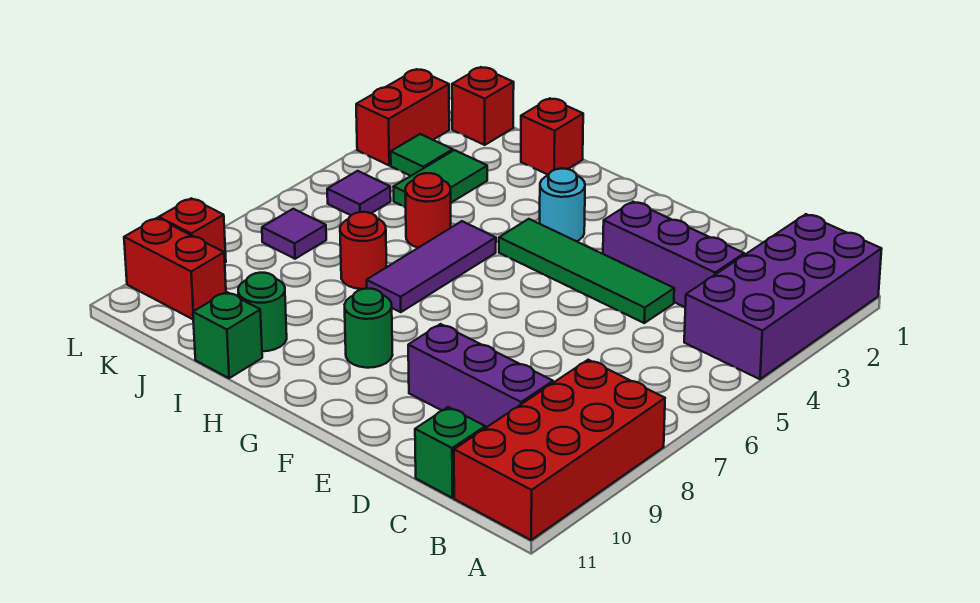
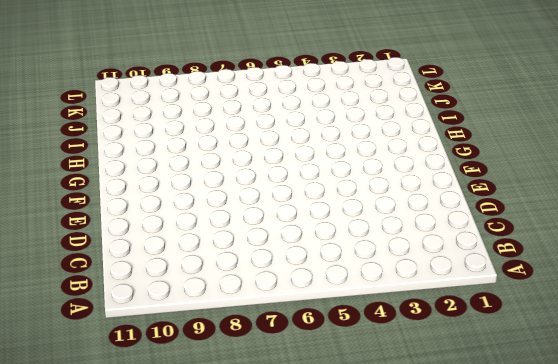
none -> purple 2x4 brick [684,214,882,379]
none -> red 2x4 brick [454,360,665,540]
none -> purple 1x3 brick [603,202,744,307]

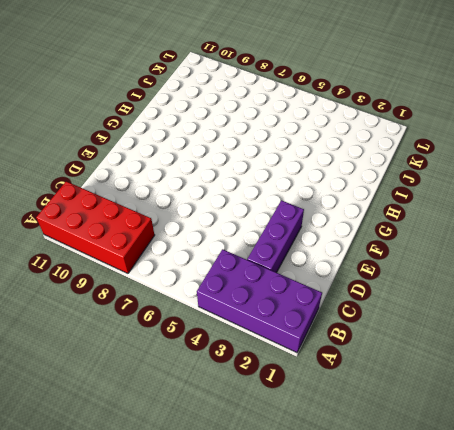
none -> purple 1x3 brick [408,324,553,428]
none -> green 1x1 brick [415,407,485,498]
none -> green 1x4 tile [499,219,674,323]

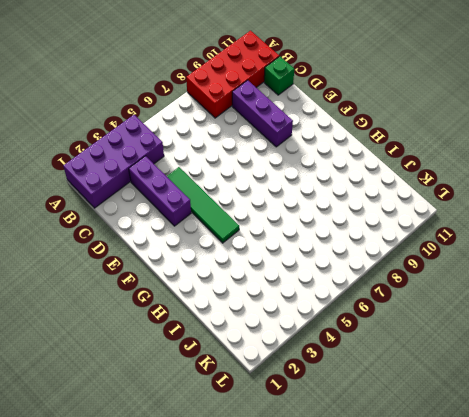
none -> cyan 1x1 round brick [540,169,585,241]
none -> green 1x1 round brick [345,288,392,368]
none -> purple 1x3 tile [367,221,496,312]

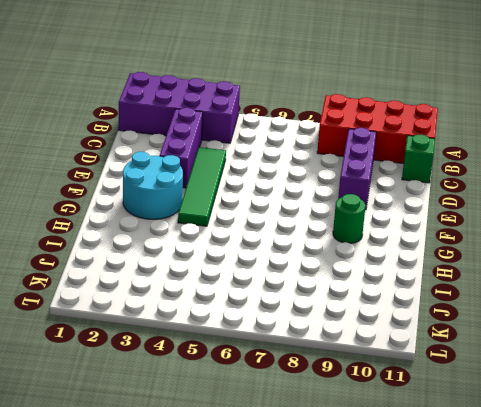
cyan 2x2 round brick [123,152,183,219] -> cyan 1x1 round brick [540,169,585,241]
none -> purple 1x3 tile [367,221,496,312]
none -> red 1x1 brick [521,98,583,175]
none -> red 1x1 round brick [405,173,451,248]

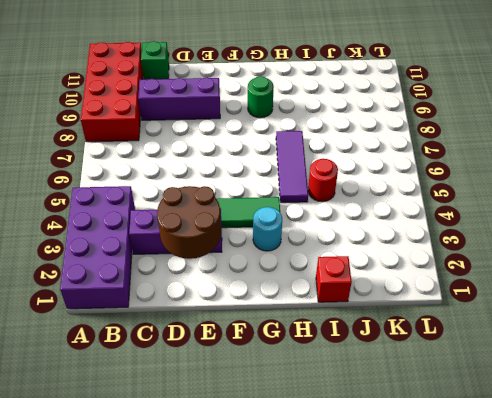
brown 2x2 round brick [157,186,221,259] -> none
none -> red 1x1 round brick [340,212,387,289]
none -> green 1x1 round brick [238,273,287,351]
none -> green 1x1 brick [193,292,262,378]

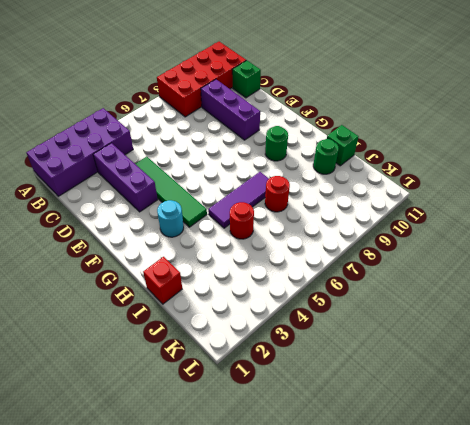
none -> green 1x2 tile [394,150,487,207]
none -> red 1x1 brick [452,67,514,145]
none -> green 1x1 tile [391,134,453,176]

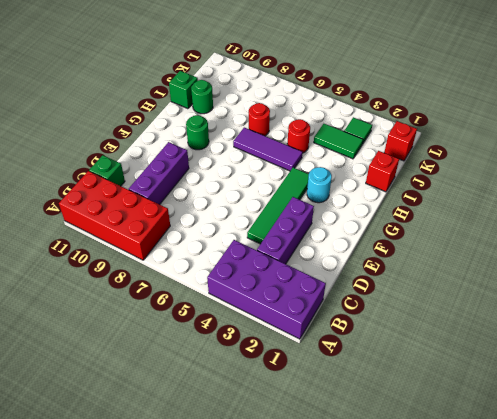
none -> purple 1x1 tile [327,171,391,215]
none -> purple 1x1 tile [262,209,326,259]
none -> red 1x2 brick [124,218,226,319]

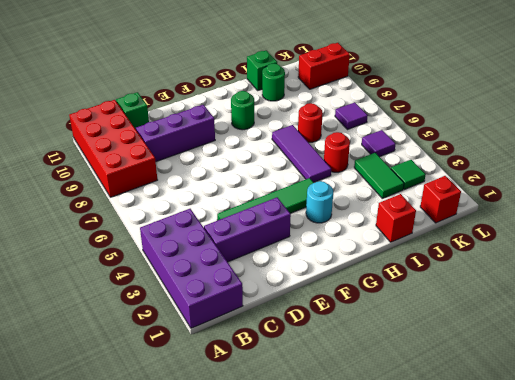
none -> red 1x2 brick [356,69,449,165]
none -> red 1x1 brick [159,198,226,263]

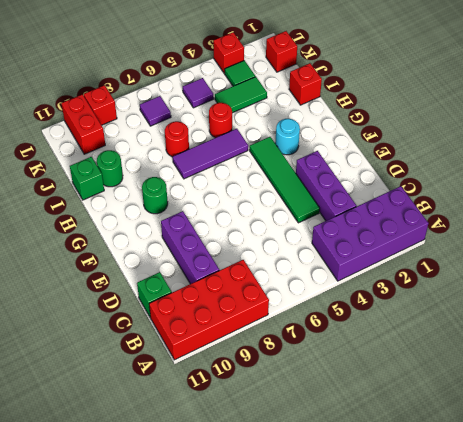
red 1x1 brick [213,32,244,73] -> red 1x2 brick [356,69,449,165]

